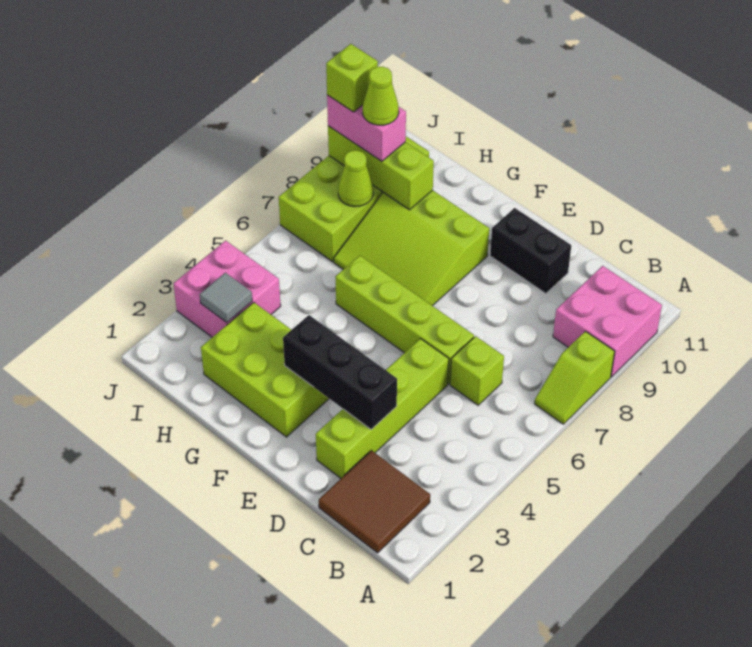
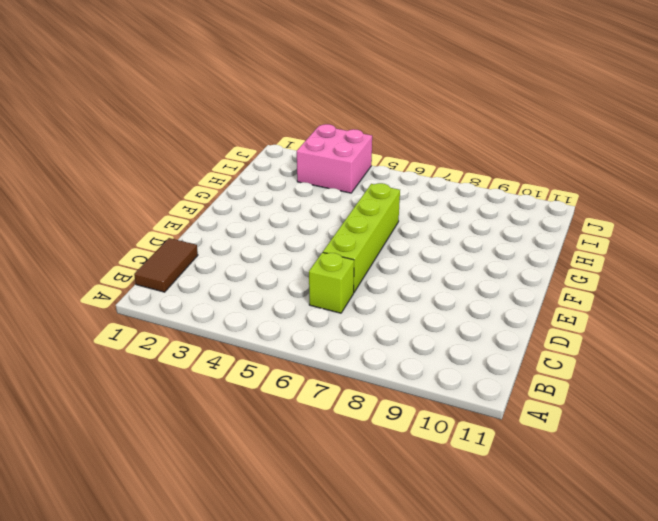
brown 1x2 tile [134,238,198,292] -> brown 2x2 tile [319,451,430,553]
none -> lime 1x2 slope [535,331,615,424]
none -> pink 2x2 brick [553,266,662,377]
none -> lime 1x4 brick [316,339,449,478]

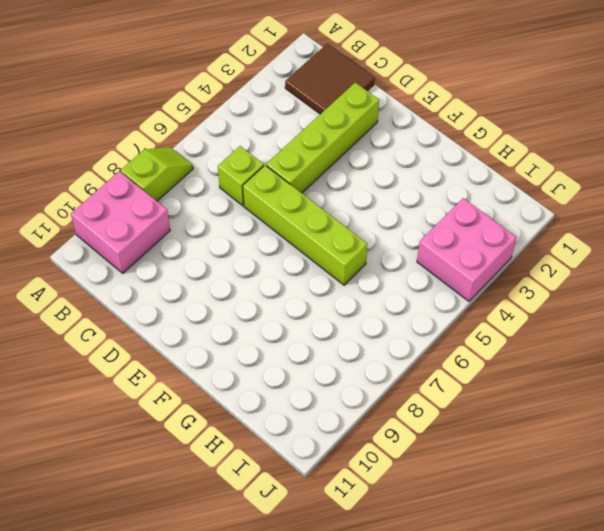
none -> black 1x2 brick [490,208,571,294]
none -> lime 2x3 brick [201,302,329,437]
none -> lime 3x3 slope [334,190,489,306]

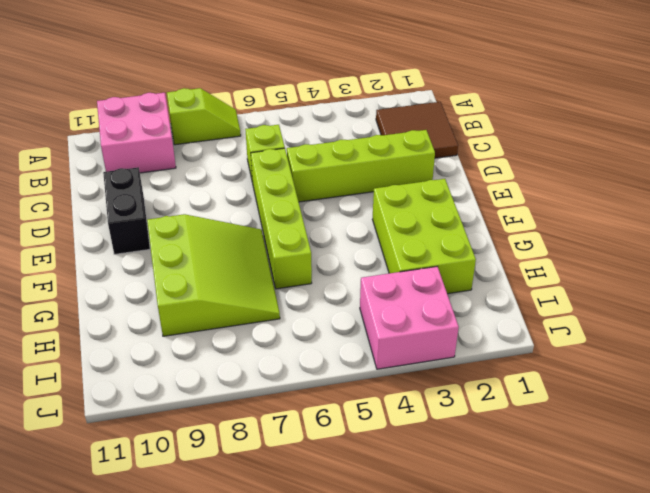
none -> lime 2x4 brick [279,137,429,262]
none -> black 1x3 brick [283,315,397,430]
none -> lime 1x3 brick [328,126,434,210]

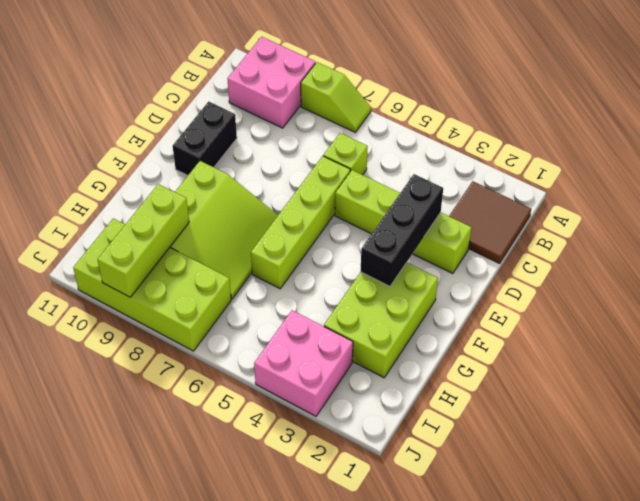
none -> grey 1x1 tile [200,273,252,322]
none -> lime 1x1 cone [338,150,373,207]
none -> pink 1x2 brick [327,95,406,161]

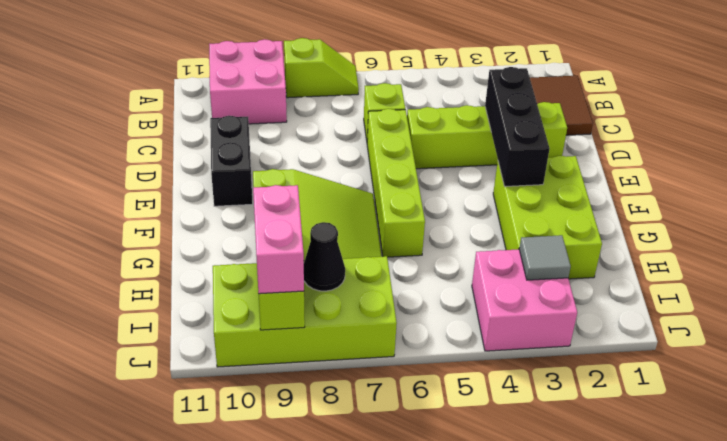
black 1x1 cone [304,222,345,291] -> lime 1x1 cone [338,150,373,207]
none -> lime 1x1 cone [363,67,399,125]
none -> lime 1x1 brick [326,44,378,112]

